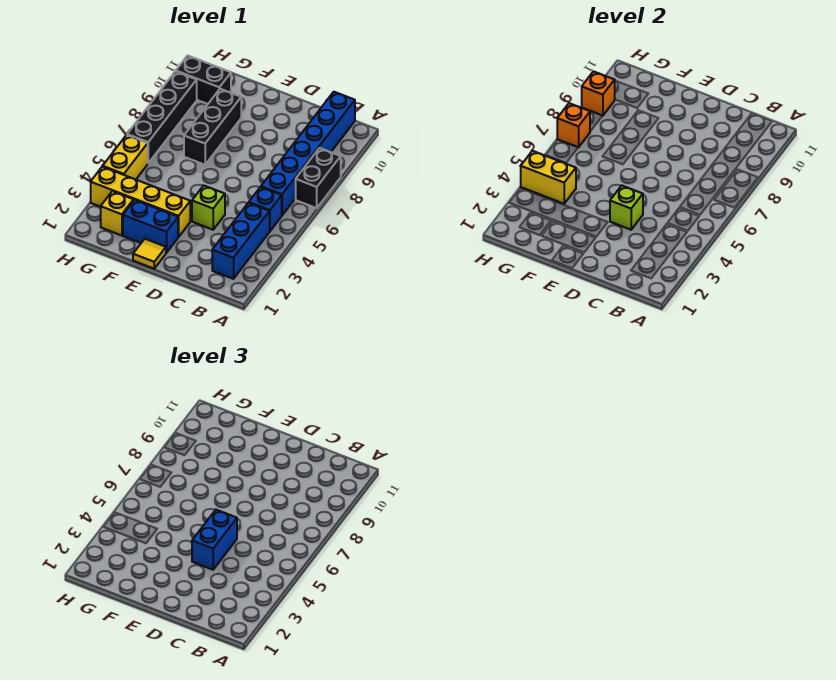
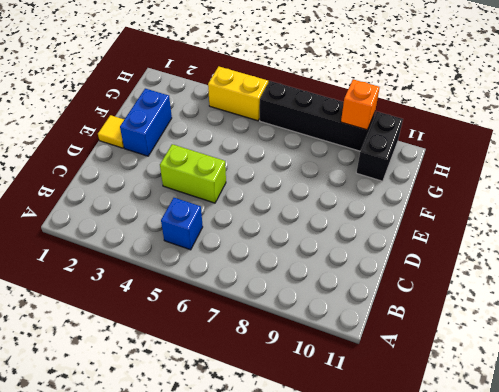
lime 1x2 brick [160,144,226,203] -> lime 1x1 brick [192,186,225,230]
none -> black 1x2 brick [296,148,341,208]
none -> blue 1x3 brick [212,203,270,279]
none -> blue 1x6 brick [261,92,355,215]

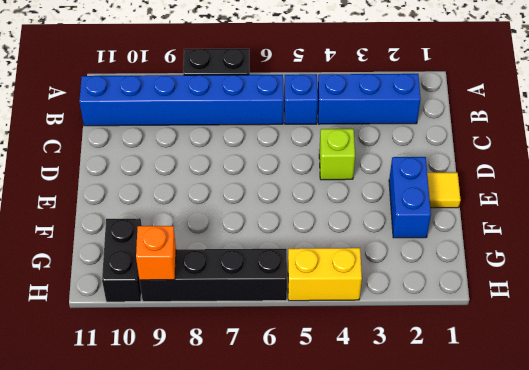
none -> yellow 1x4 brick [91,167,190,237]
none -> black 1x3 brick [184,89,241,165]
none -> yellow 1x1 brick [101,191,134,236]

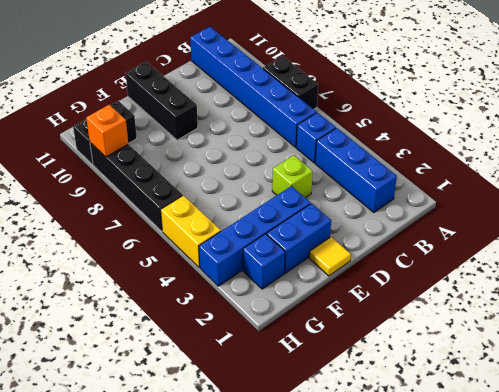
blue 1x4 brick [199,186,311,286] -> yellow 1x4 brick [91,167,190,237]
black 1x3 brick [126,62,198,140] -> black 1x3 brick moved to [184,89,241,165]
blue 1x1 brick [243,234,285,289] -> yellow 1x1 brick [101,191,134,236]
none -> lime 1x1 brick [610,186,643,230]
none -> yellow 1x2 brick [521,151,576,204]
none -> orange 1x1 brick [557,103,590,147]

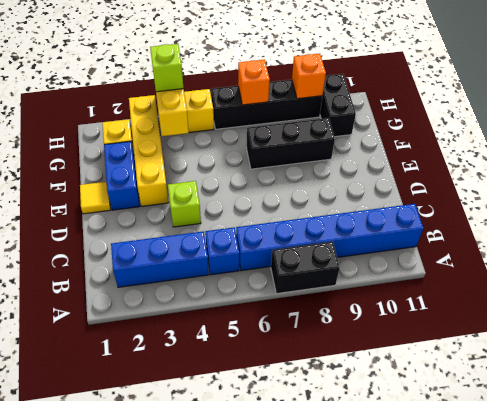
lime 1x1 brick [150,44,184,92] -> lime 1x1 brick moved to [610,186,643,230]
none -> blue 1x2 brick [192,510,237,570]

